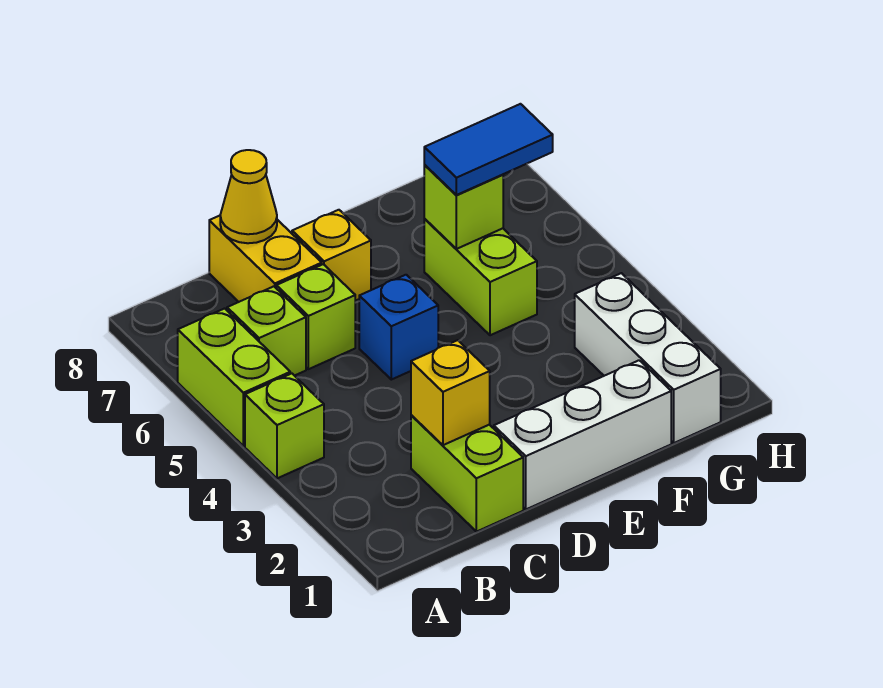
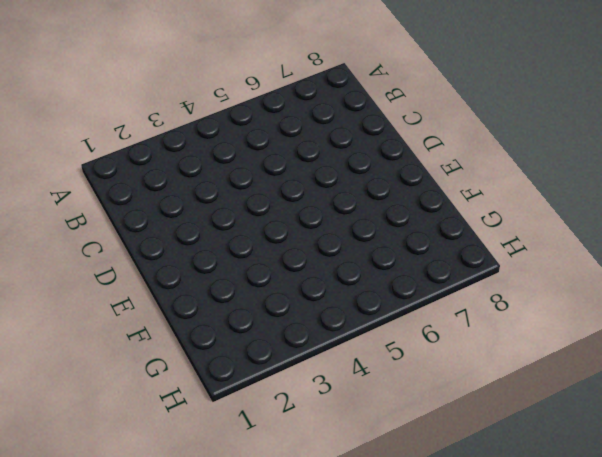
none -> lime 1x1 brick [245,373,324,478]
none -> lime 1x2 brick [178,308,290,446]
none -> lime 1x1 brick [227,286,306,376]

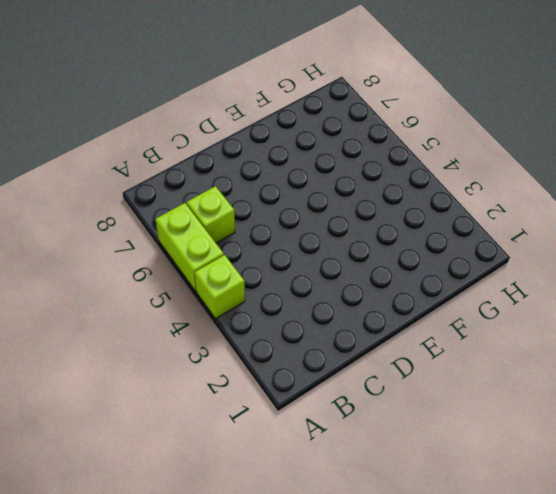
none -> lime 1x2 brick [411,415,523,532]
none -> lime 1x1 brick [276,264,355,369]
none -> yellow 1x2 brick [209,216,322,302]

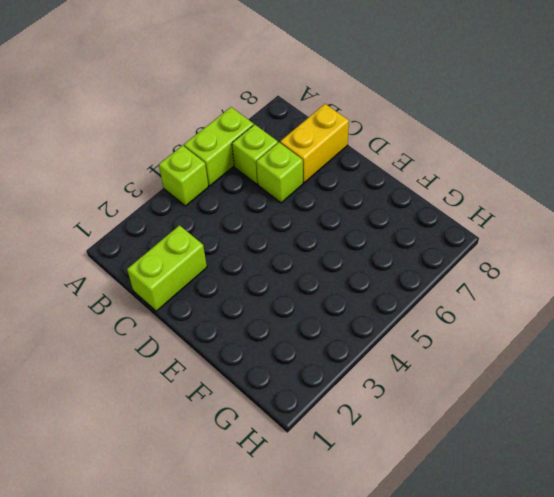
none -> white 1x3 brick [494,360,671,509]
none -> blue 1x1 brick [359,275,438,380]
none -> yellow 1x1 brick [292,210,371,301]

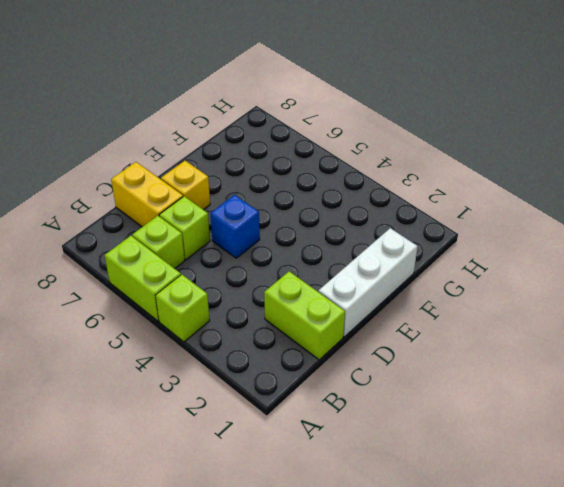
none -> lime 1x2 brick [424,219,537,335]
none -> white 1x3 brick [575,273,721,443]
none -> yellow 1x1 brick [411,340,490,445]

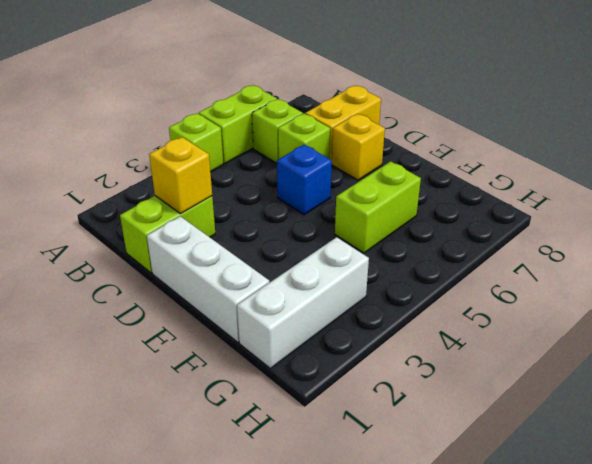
none -> yellow 1x1 cone [220,150,277,243]
none -> lime 1x1 brick [424,165,503,249]
none -> blue 1x2 tile [424,104,553,195]

